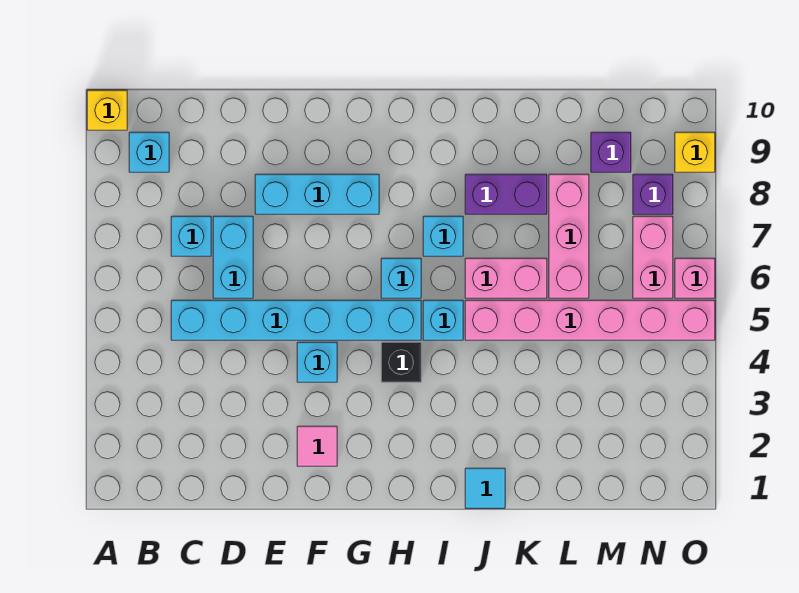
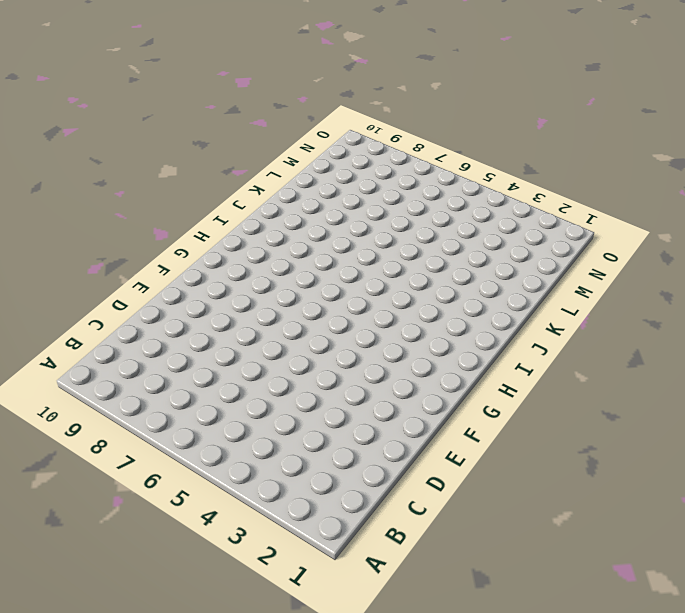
none -> yellow 1x1 brick [87,90,127,130]
none -> cyan 1x1 brick [129,132,169,172]
none -> cyan 1x6 brick [171,300,421,340]

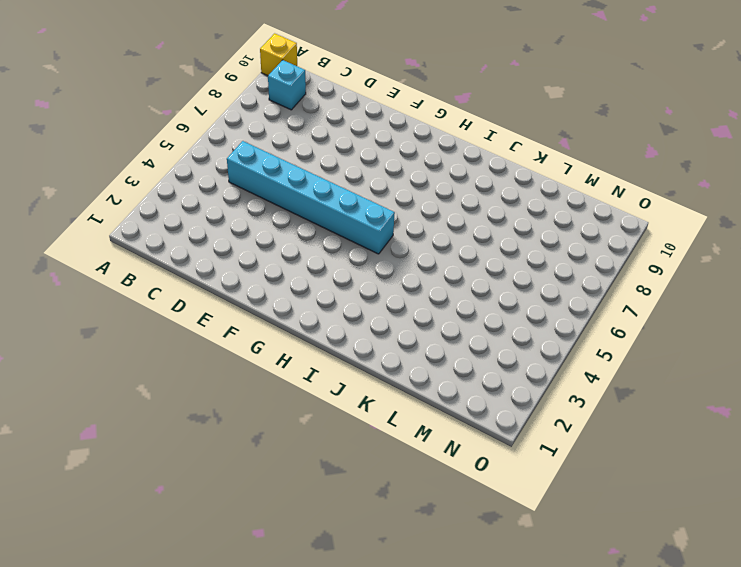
none -> cyan 1x1 brick [171,216,211,256]
none -> cyan 1x2 brick [213,216,253,298]
none -> cyan 1x3 brick [255,174,379,214]

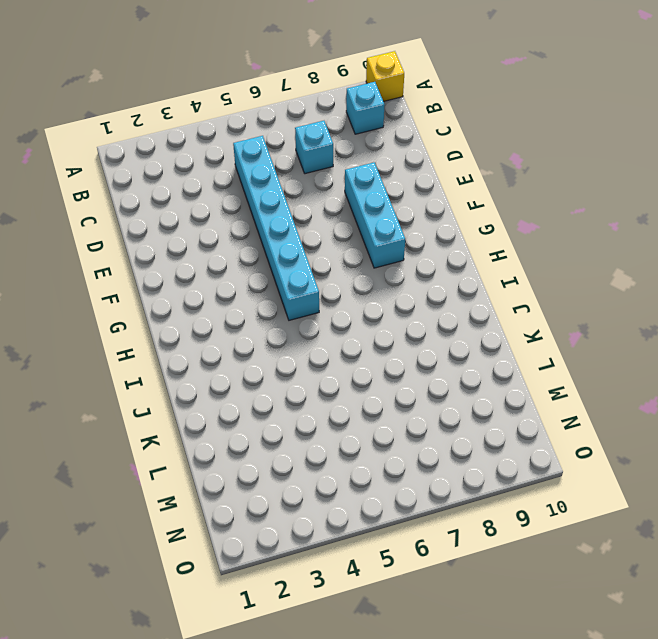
none -> cyan 1x2 brick [213,216,253,298]
none -> pink 1x1 tile [297,426,337,466]
none -> cyan 1x1 brick [297,342,337,382]

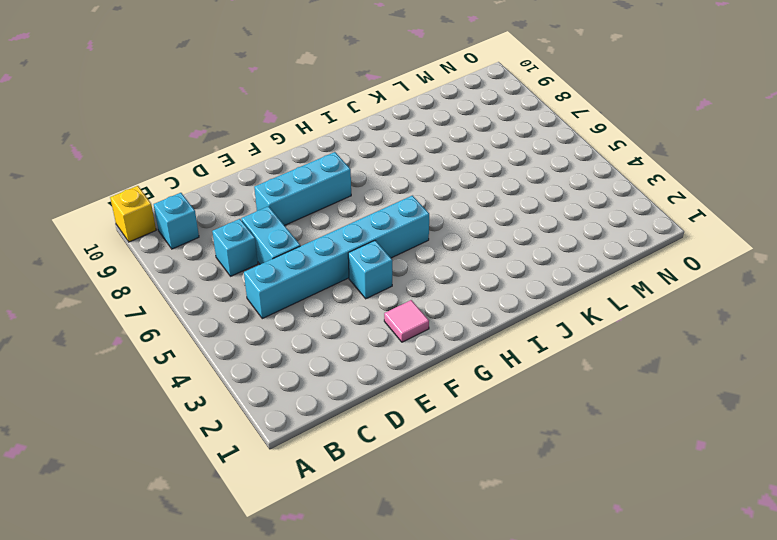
none -> black 1x1 brick [381,342,421,382]
none -> cyan 1x1 brick [381,258,421,298]
none -> cyan 1x1 brick [423,300,463,340]

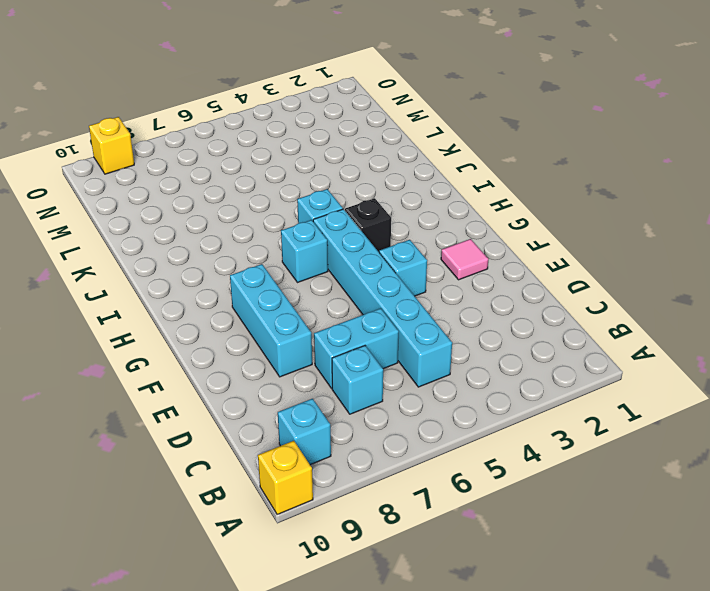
none -> cyan 1x1 brick [423,216,463,256]
none -> cyan 1x1 tile [465,468,505,508]
none -> pink 1x6 brick [465,300,715,340]

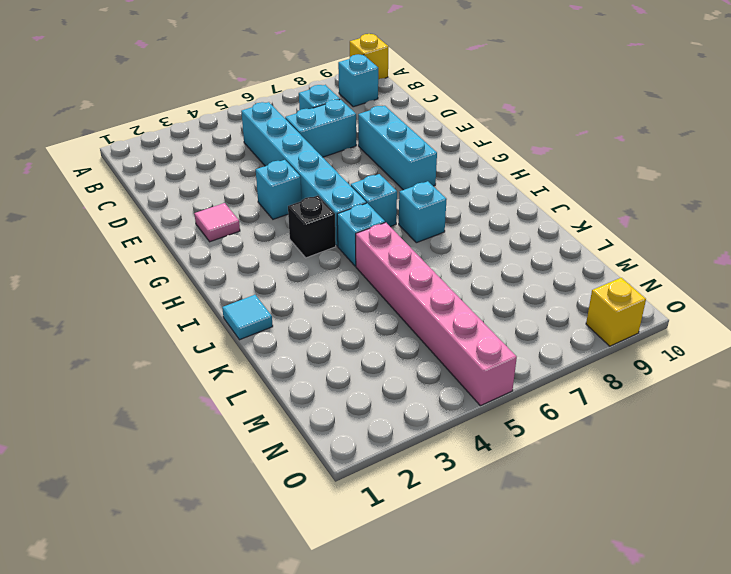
none -> pink 1x2 brick [465,258,547,298]
none -> purple 1x2 brick [465,174,547,214]
none -> pink 1x3 brick [549,174,589,298]

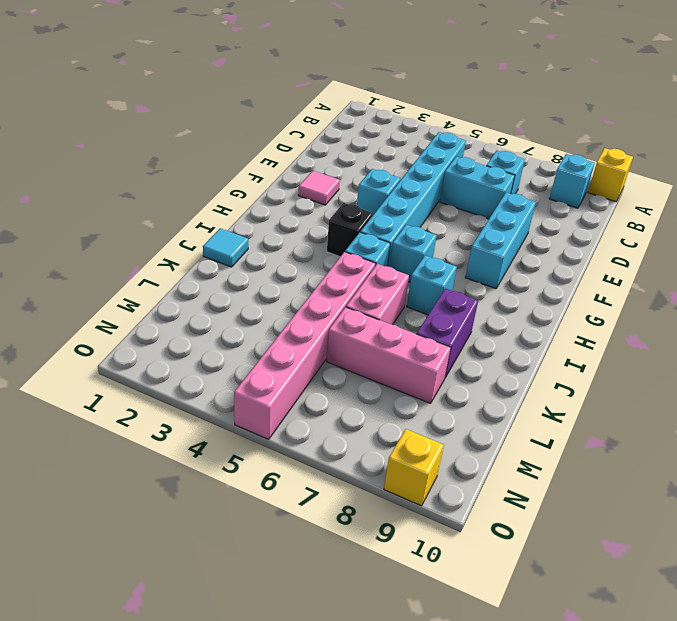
none -> purple 1x1 brick [591,132,631,172]
none -> pink 1x2 brick [633,216,673,298]
none -> purple 1x1 brick [633,174,673,214]

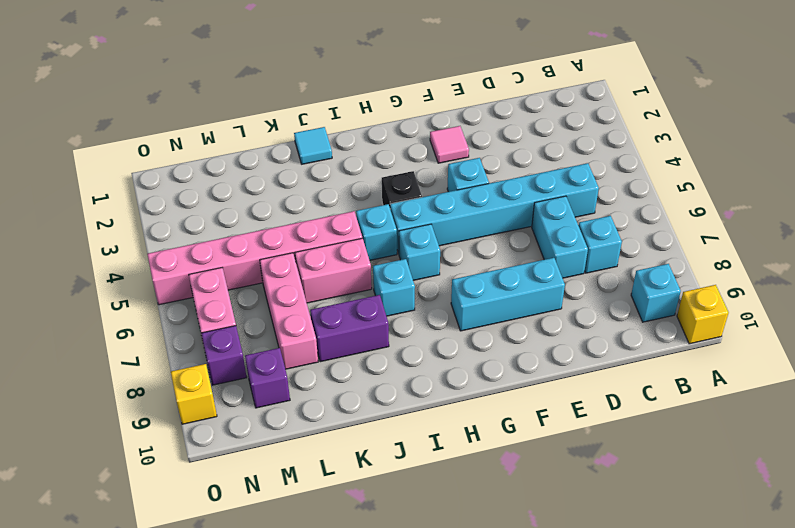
none -> pink 1x1 brick [675,258,715,298]

